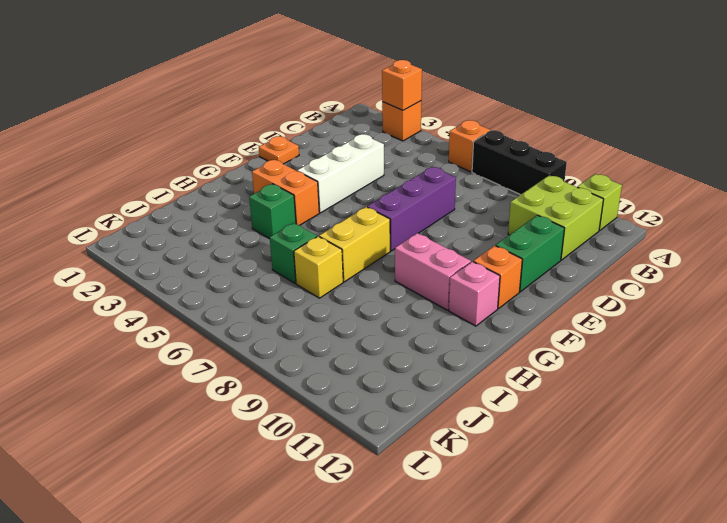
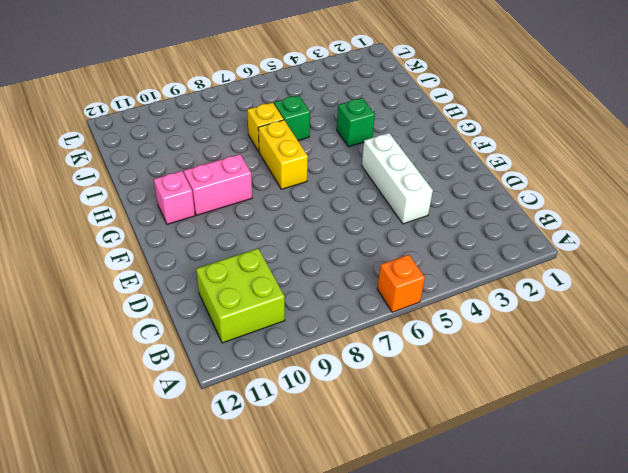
none -> orange 1x1 brick [382,101,421,141]
none -> black 1x3 brick [472,130,567,195]
none -> lime 1x1 brick [578,174,622,231]

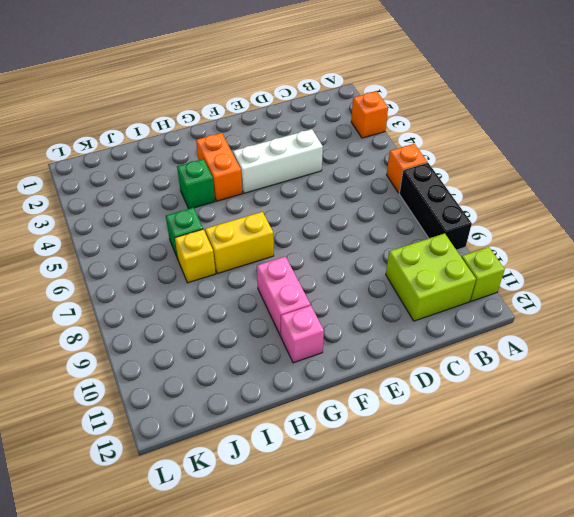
none -> purple 1x3 brick [367,167,456,251]
none -> green 1x2 brick [496,215,564,292]
none -> orange 1x1 plate [259,136,299,164]

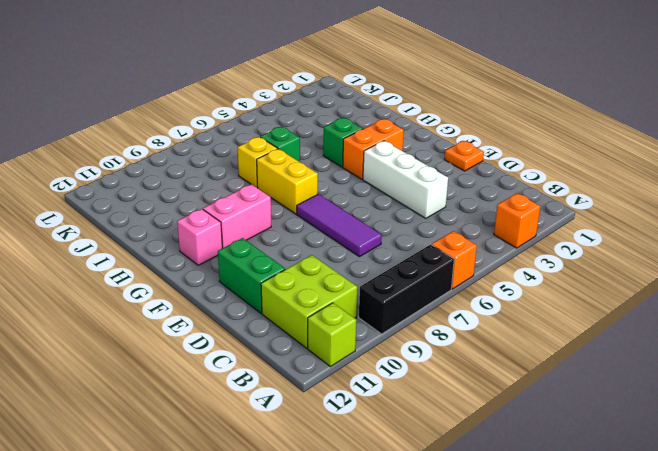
purple 1x3 tile [297,194,382,257] -> purple 1x3 brick [367,167,456,251]
none -> orange 1x1 brick [473,246,522,309]
none -> orange 1x1 brick [382,60,422,110]

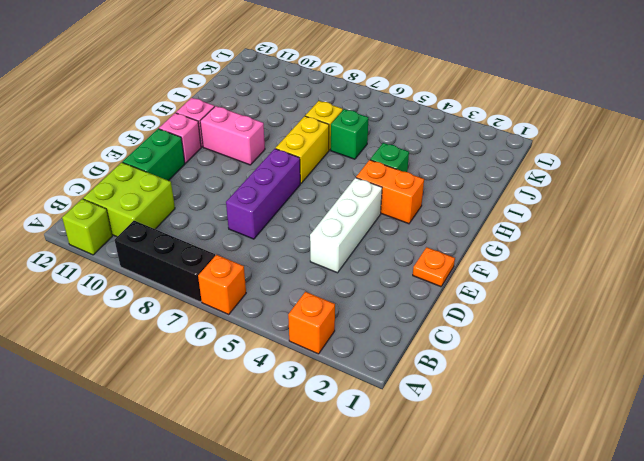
pink 1x1 brick [159,113,201,163] -> orange 1x1 brick [473,246,522,309]
none -> orange 1x1 brick [382,60,422,110]

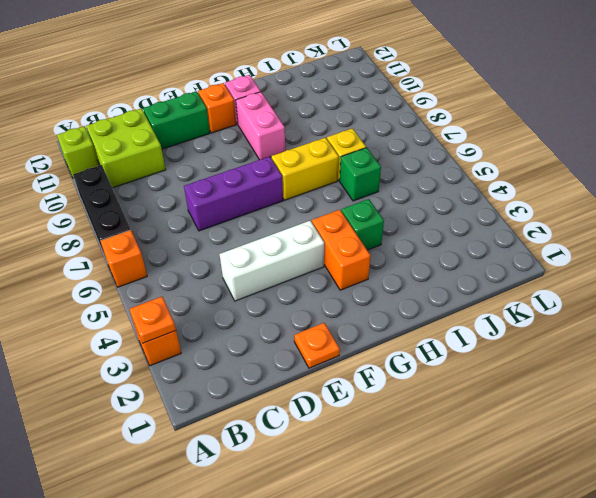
orange 1x1 plate [129,297,176,343] -> orange 1x1 brick [382,60,422,110]

